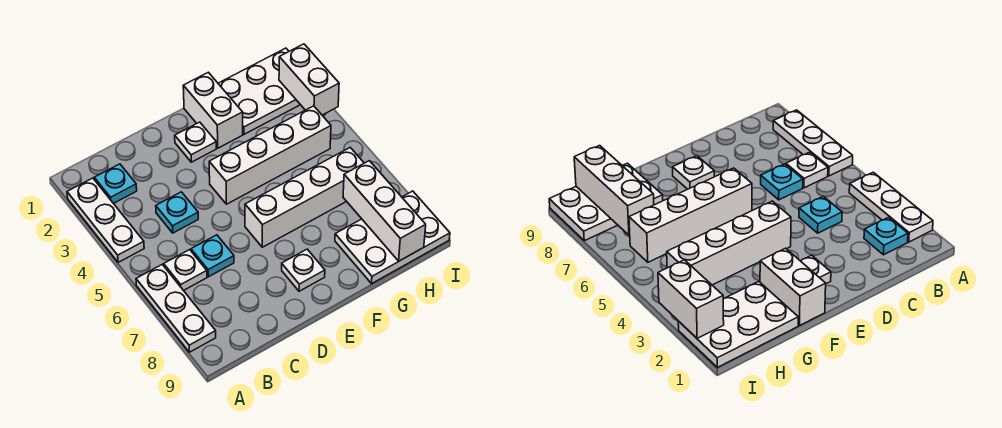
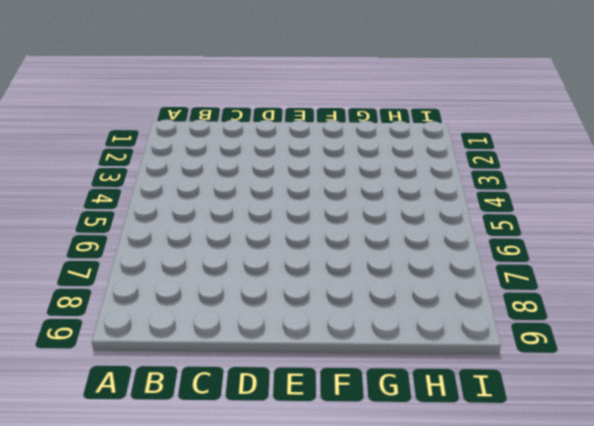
none -> white 1x3 plate [67,178,144,262]
none -> white 1x3 plate [136,265,216,352]
none -> cyan 1x1 plate [94,164,137,203]

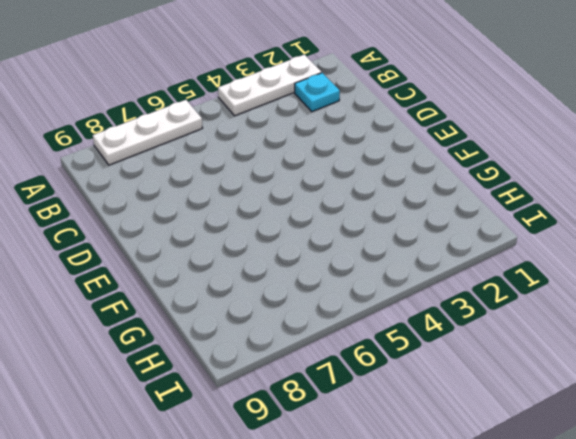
none -> white 1x1 plate [164,250,207,290]
none -> cyan 1x1 plate [156,192,198,233]
none -> cyan 1x1 plate [191,235,234,277]

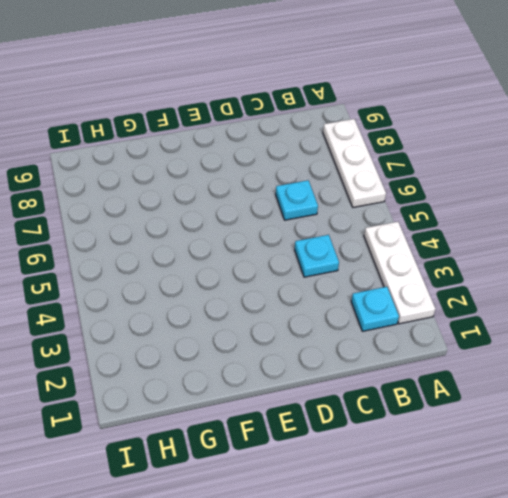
none -> white 1x1 plate [164,250,207,290]
none -> white 1x1 plate [175,122,216,162]
none -> white 1x4 brick [209,106,331,204]

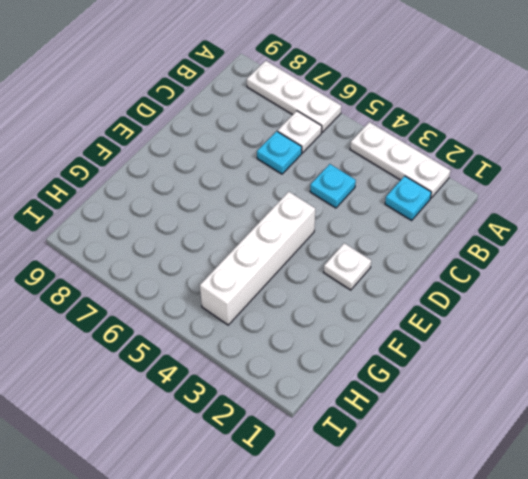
none -> white 1x4 brick [245,148,364,247]
none -> white 1x1 plate [282,249,325,291]
none -> white 1x2 brick [183,72,243,148]

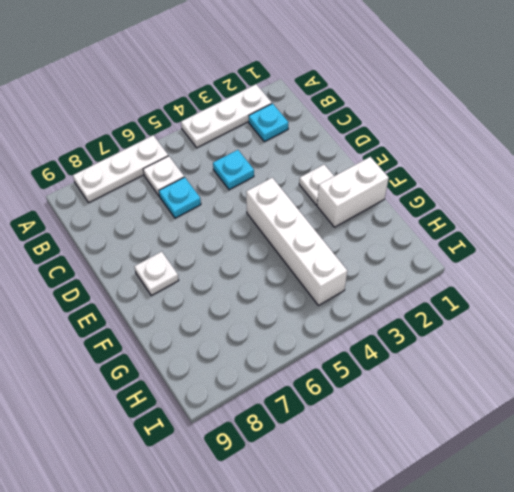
none -> white 1x4 brick [245,148,364,247]
none -> white 2x3 plate [218,48,300,134]
none -> white 2x3 plate [335,191,450,284]

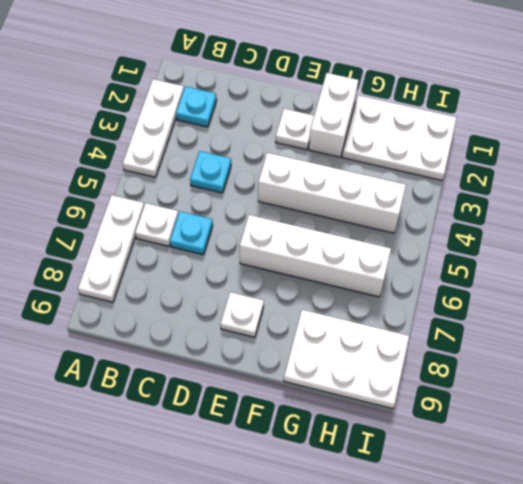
none -> white 1x3 brick [343,161,426,261]
none -> white 1x2 brick [279,44,339,115]

